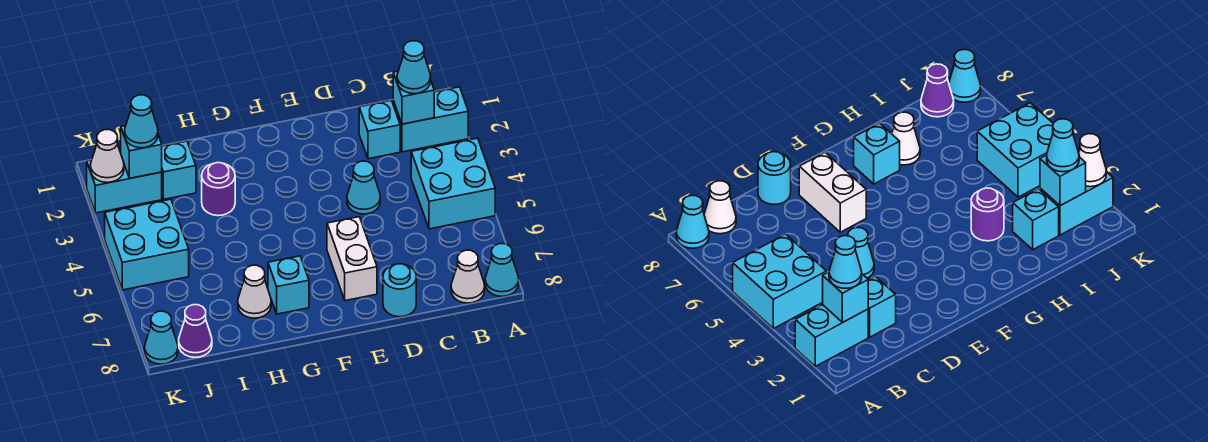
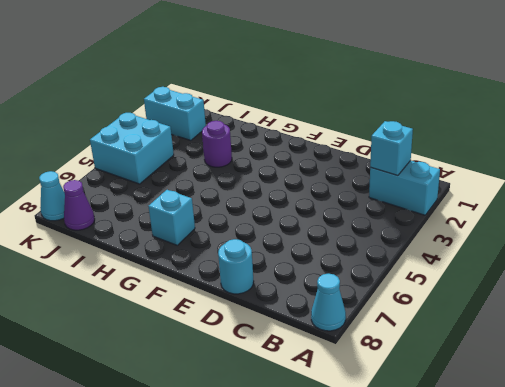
none -> cyan 2x2 brick [411,138,495,229]
none -> white 1x1 cone [451,250,485,303]
none -> cyan 1x1 brick [359,101,400,159]

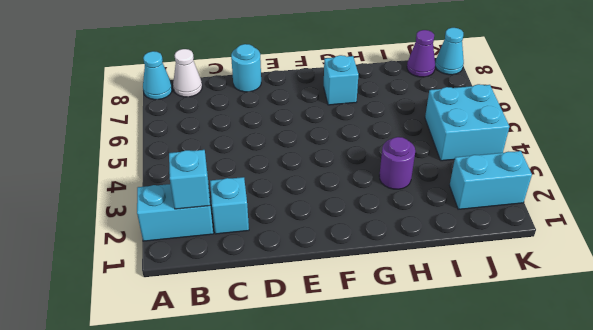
none -> cyan 2x2 brick [411,138,495,229]
none -> cyan 1x1 cone [347,161,380,214]
none -> white 1x2 brick [327,217,377,301]

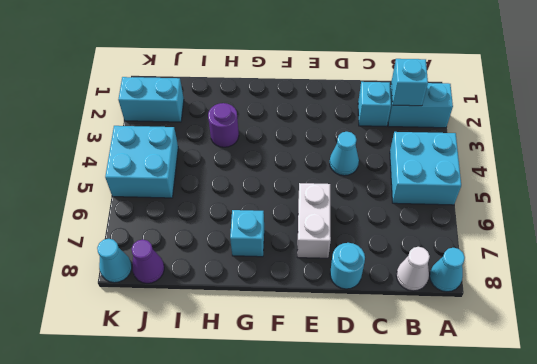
none -> white 1x1 cone [238,265,271,318]
none -> cyan 1x1 brick [162,141,196,199]
none -> cyan 1x1 brick [121,126,162,178]

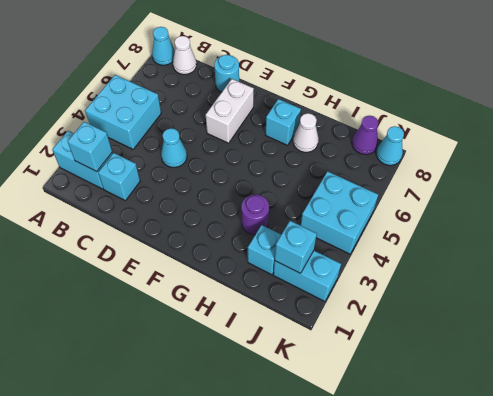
none -> white 1x1 cone [90,130,124,182]
none -> cyan 1x1 cone [397,41,431,94]
none -> cyan 1x1 cone [125,95,158,148]

